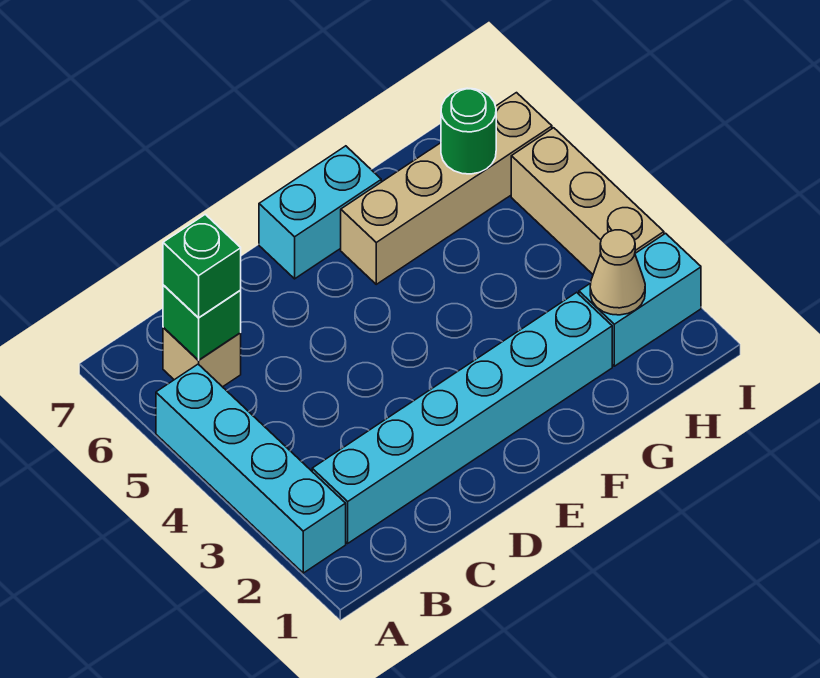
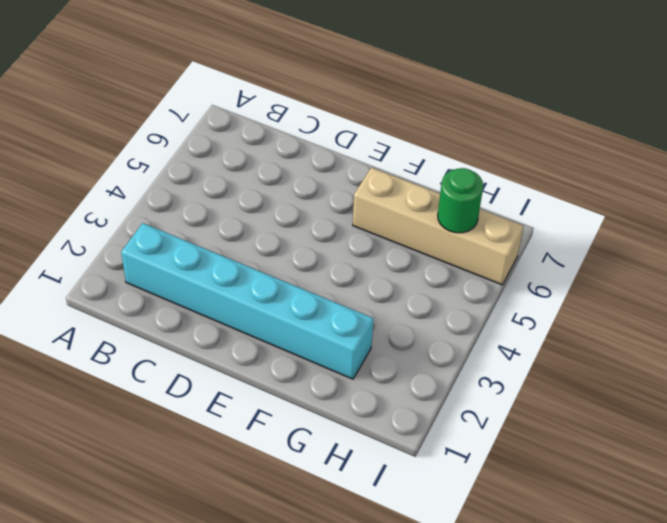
none -> cyan 1x4 brick [156,364,346,573]
none -> tan 1x1 brick [163,328,241,387]

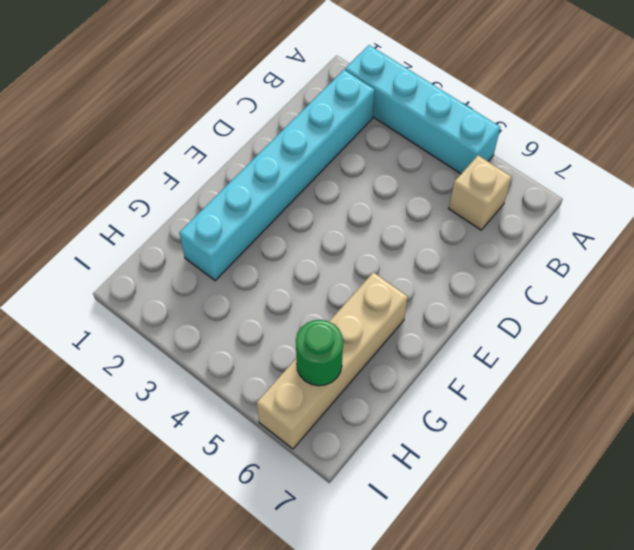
none -> cyan 1x2 brick [259,146,381,279]
none -> cyan 1x2 brick [579,233,701,366]

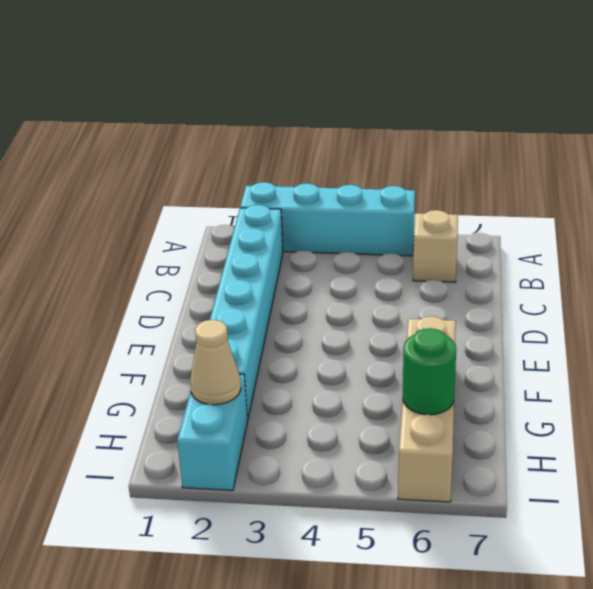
none -> cyan 1x2 brick [259,146,381,279]
none -> tan 1x3 brick [511,128,664,274]

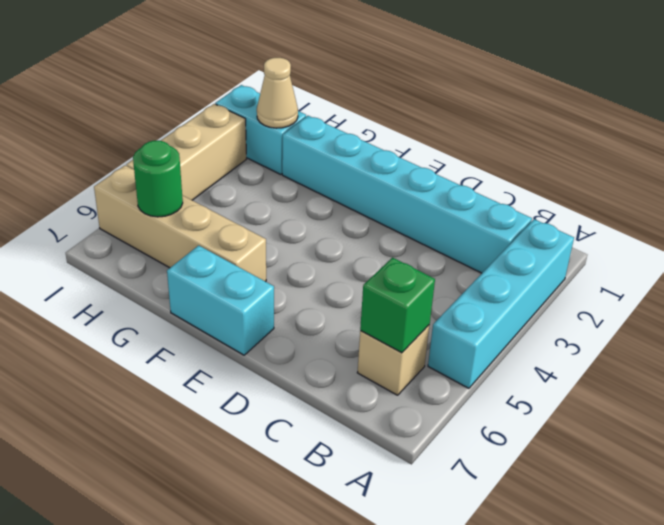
none -> green 1x1 brick [163,214,241,318]

